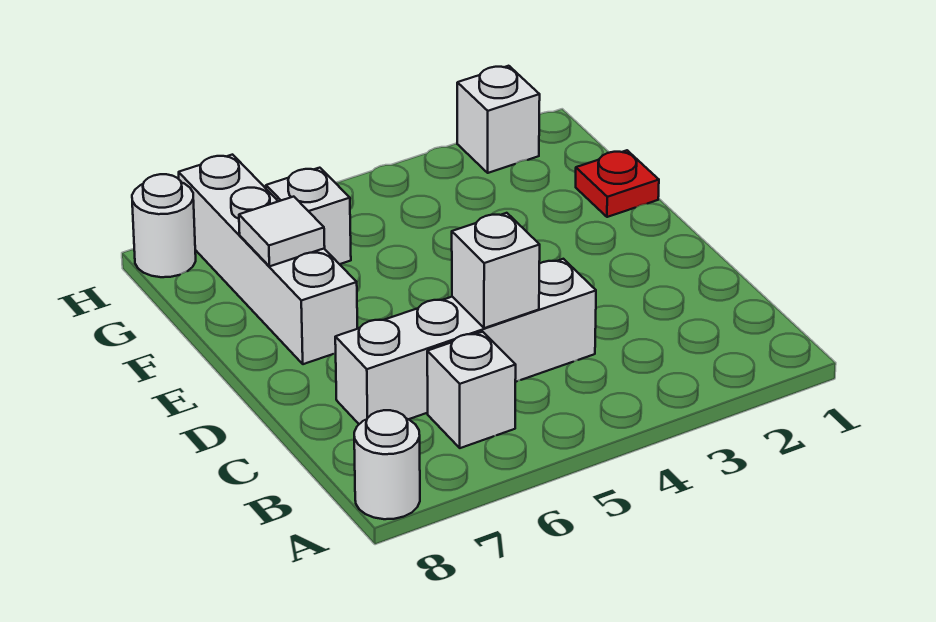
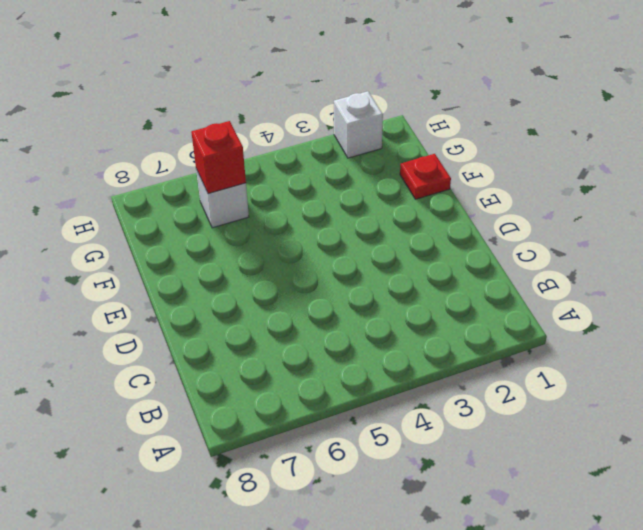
red 1x1 brick [191,121,246,194] -> none
none -> white 1x1 round brick [354,410,420,519]
none -> white 1x1 brick [427,332,516,448]

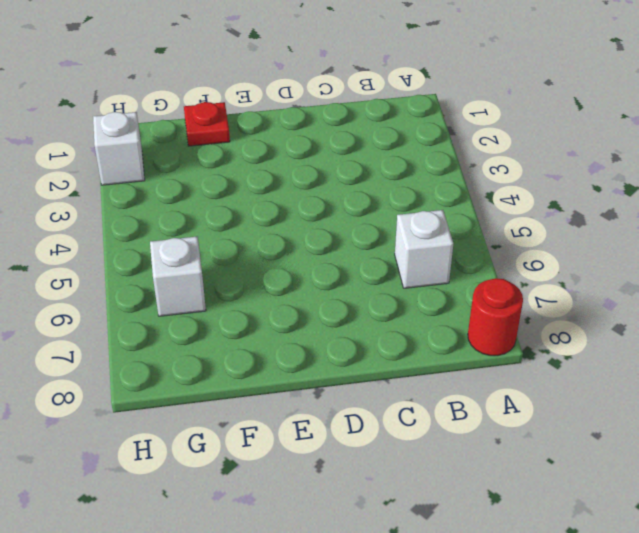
red 1x1 round brick [468,278,523,356] -> white 1x1 round brick [354,410,420,519]
none -> white 1x4 brick [335,259,596,424]
none -> white 1x4 brick [179,155,357,364]

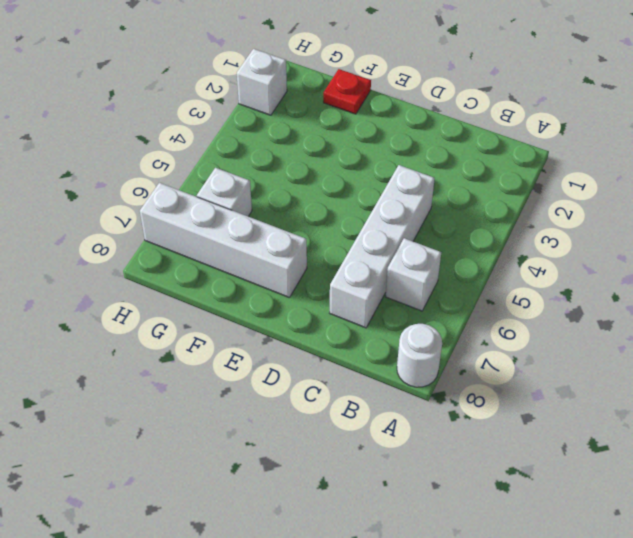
none -> white 1x1 round brick [132,174,196,277]
none -> white 1x1 brick [452,213,540,328]

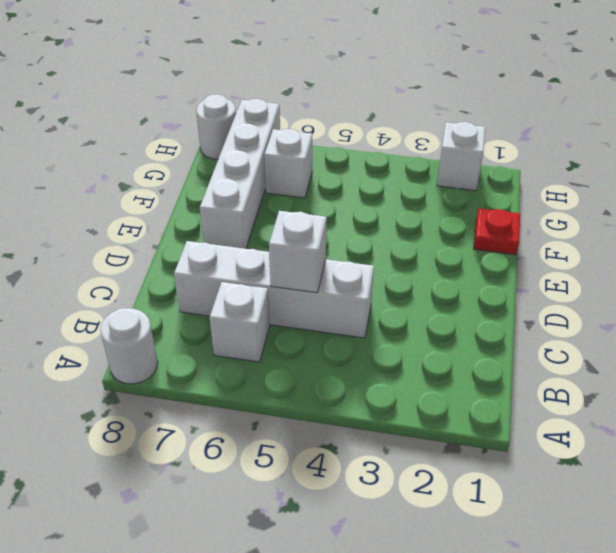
none -> white 1x1 tile [239,197,325,266]

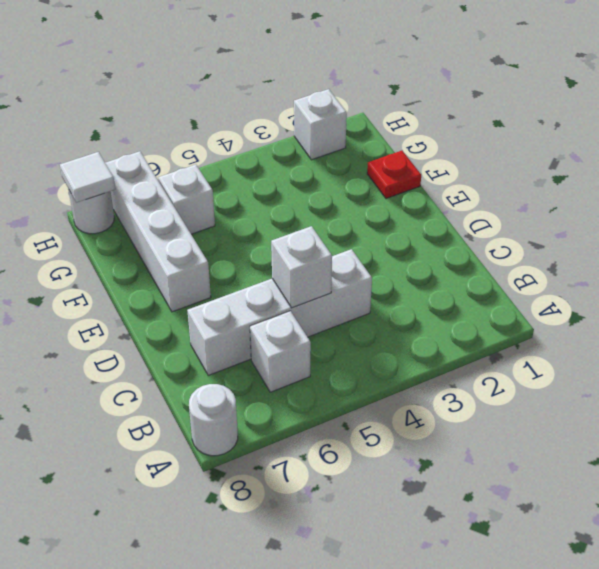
white 1x1 tile [60,152,115,203] -> white 1x1 tile moved to [239,197,325,266]

